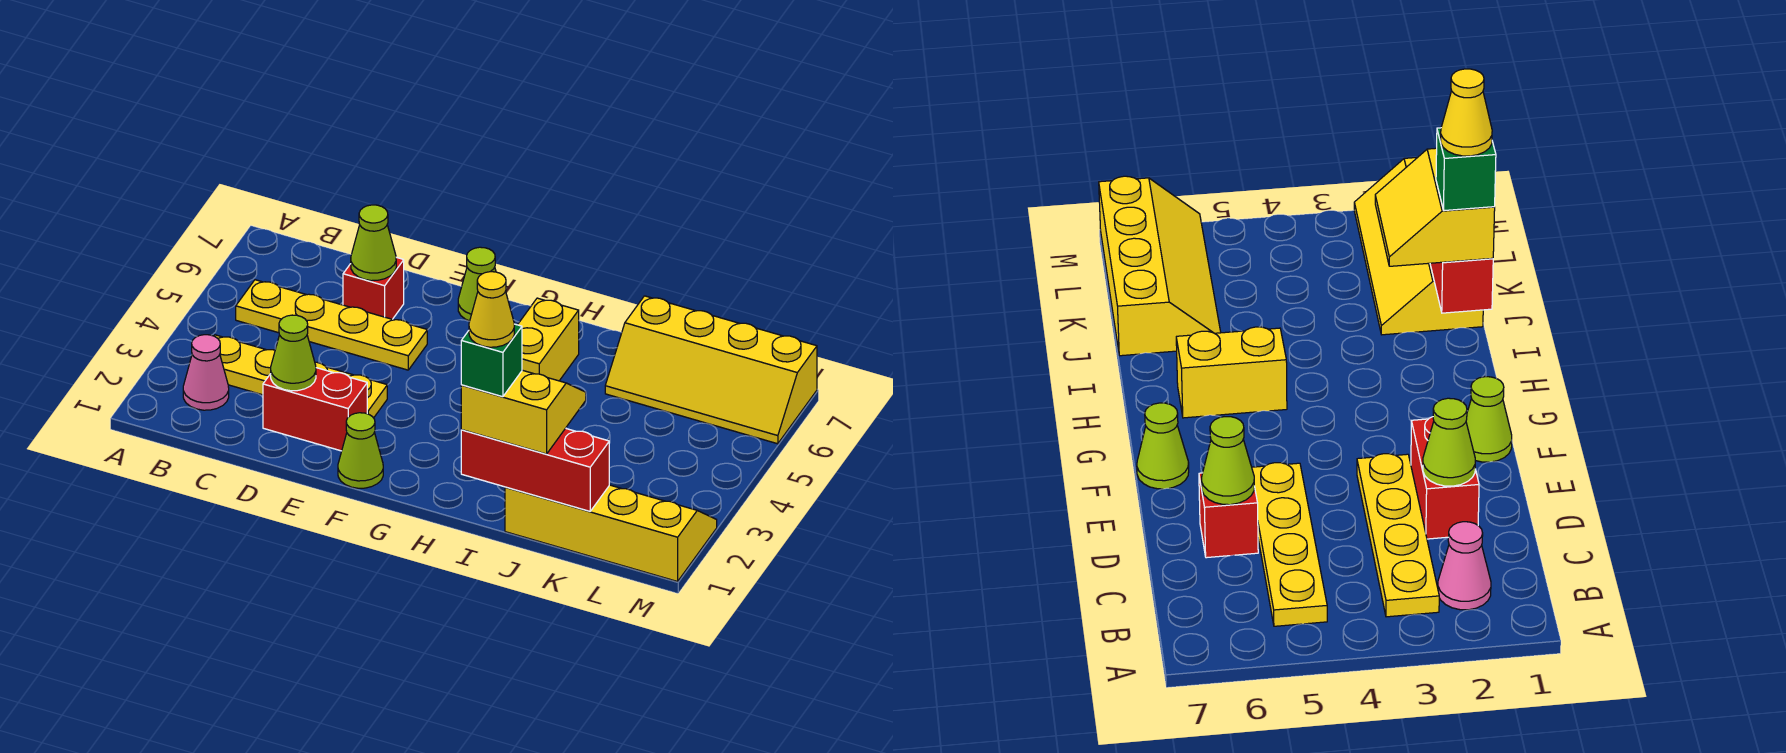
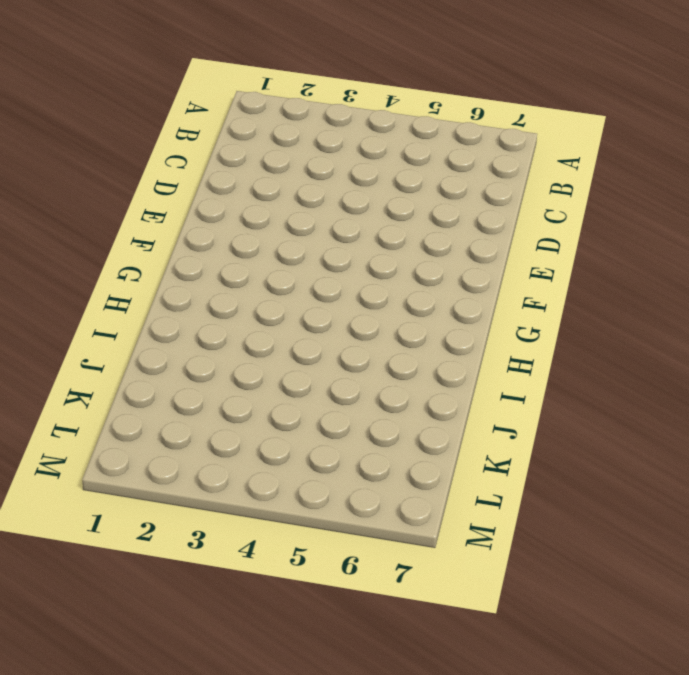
none -> pink 1x1 cone [183,335,229,410]
none -> yellow 1x4 plate [214,335,387,418]
none -> yellow 1x4 plate [236,280,427,370]

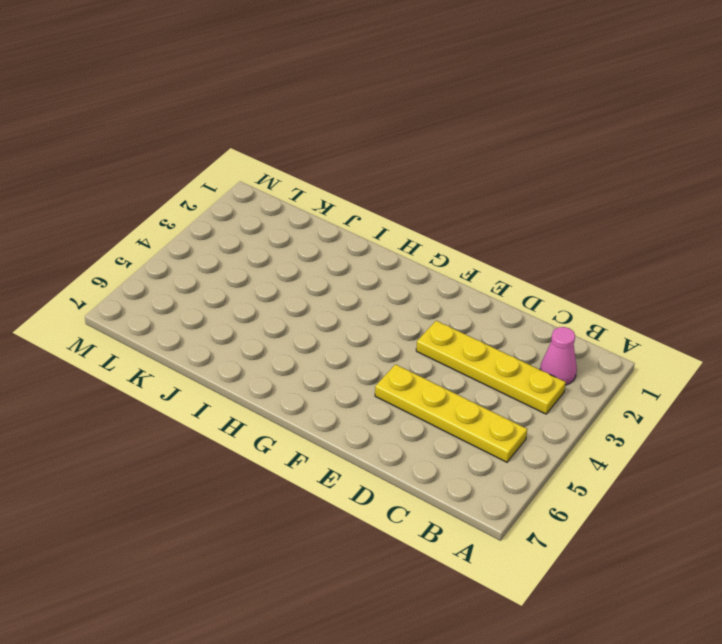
none -> red 1x2 brick [263,368,367,451]
none -> red 1x1 brick [343,257,404,319]
none -> lime 1x1 cone [338,413,383,488]

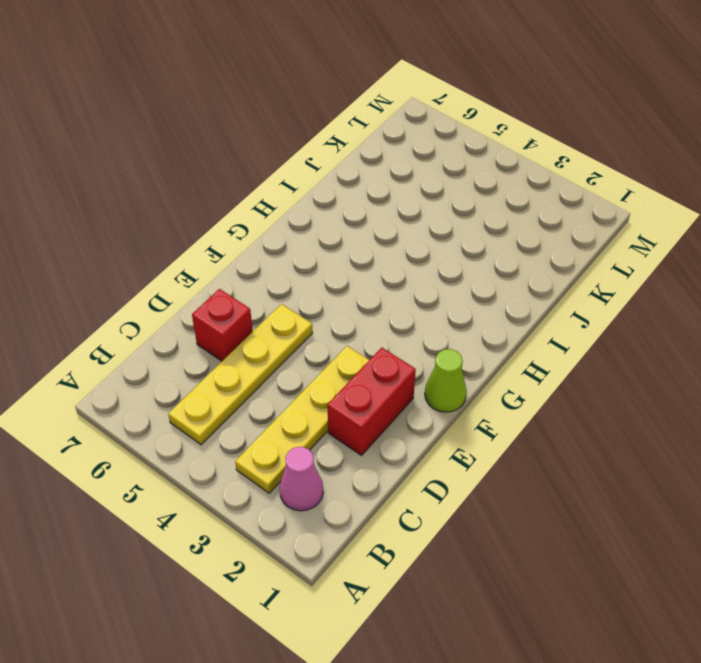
none -> lime 1x1 cone [458,247,496,321]
none -> yellow 1x2 brick [518,298,579,381]
none -> yellow 2x4 slope [505,485,717,581]

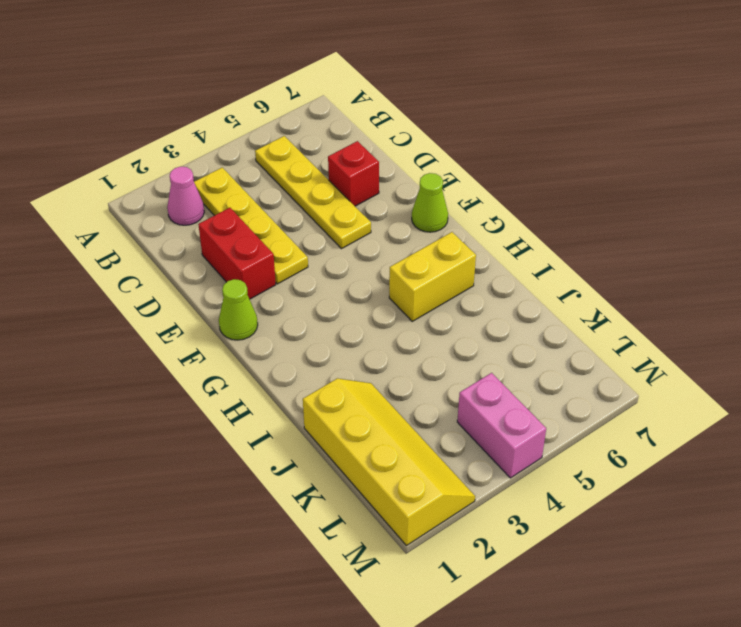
pink 1x2 brick [457,373,546,478] -> none
none -> yellow 2x4 slope [605,296,817,444]
none -> lime 1x1 cone [271,315,316,391]
none -> lime 1x1 cone [351,205,396,281]

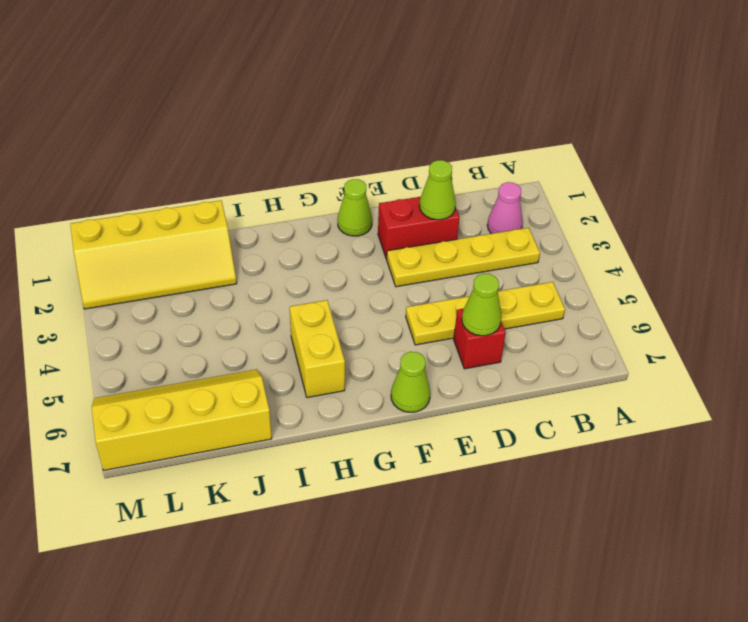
none -> red 1x3 brick [461,428,609,511]
none -> yellow 2x2 slope [461,370,586,454]
none -> green 1x1 brick [461,324,522,397]

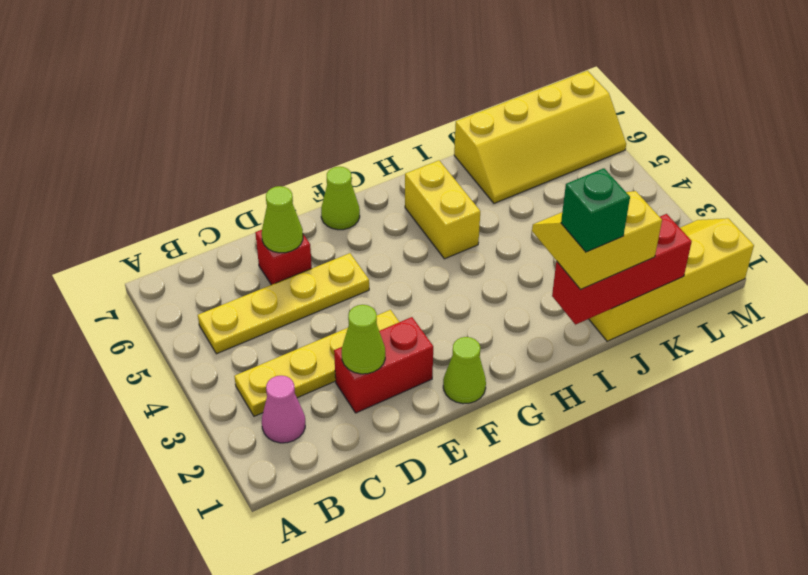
none -> yellow 1x1 cone [469,272,514,347]

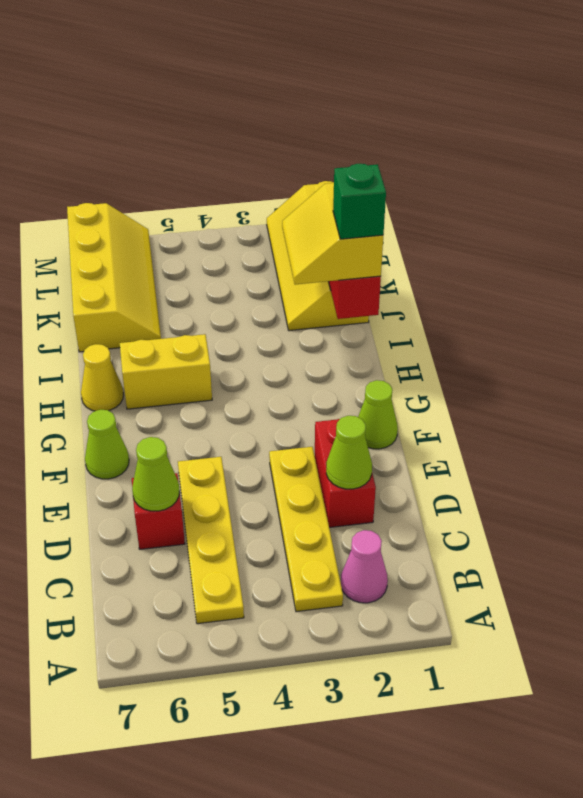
yellow 1x1 cone [81,344,123,411] -> yellow 1x1 cone moved to [469,272,514,347]

